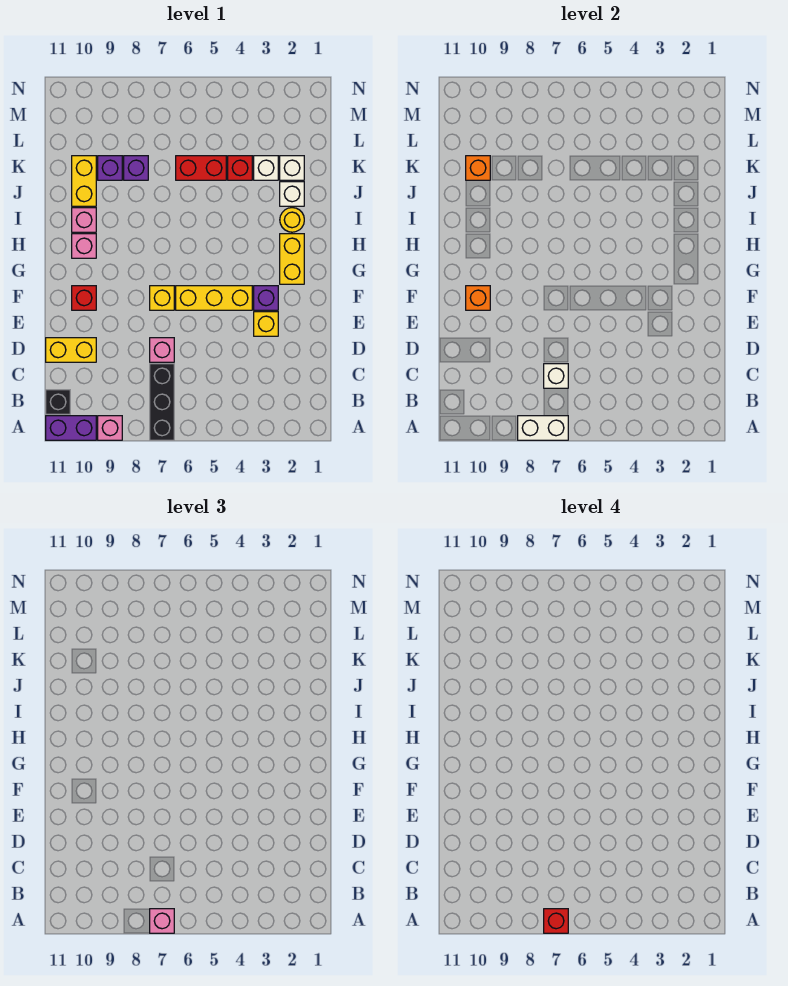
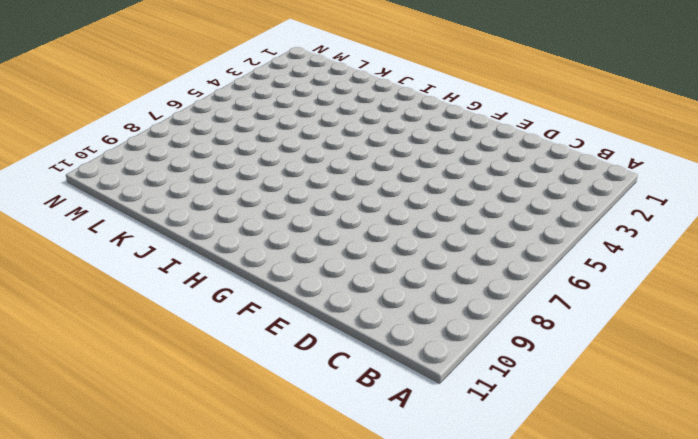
none -> black 1x3 brick [150,364,174,440]
none -> pink 1x1 brick [98,416,122,440]
none -> purple 1x2 brick [46,416,96,440]

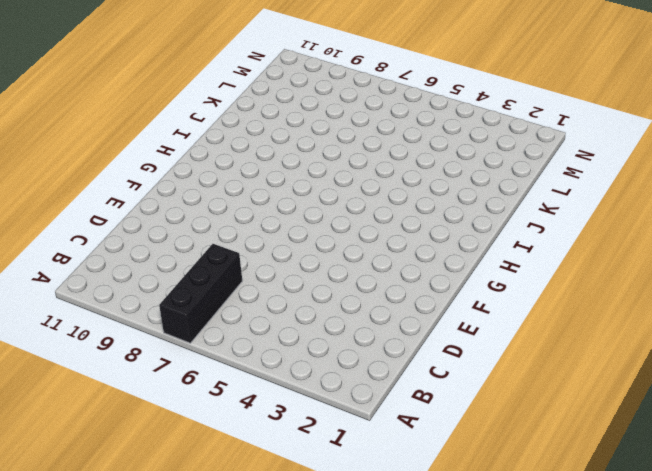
none -> pink 1x1 brick [98,416,122,440]
none -> purple 1x2 brick [46,416,96,440]
none -> black 1x1 brick [46,390,70,414]

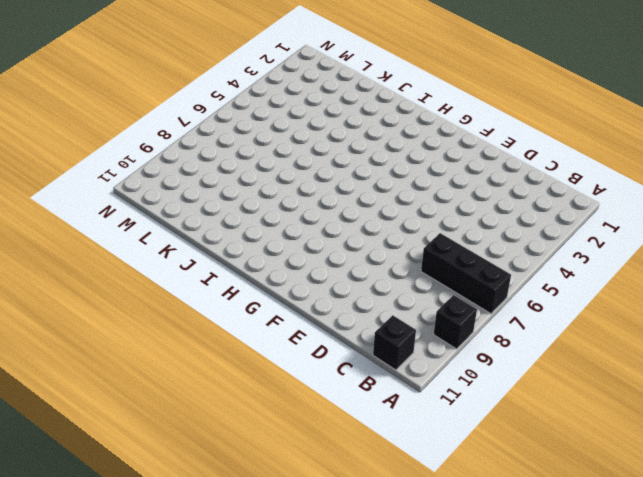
black 1x1 brick [434,295,477,349] -> pink 1x1 brick [98,416,122,440]
none -> purple 1x2 brick [46,416,96,440]
none -> pink 1x1 brick [150,338,174,362]
none -> yellow 1x2 brick [46,338,96,362]

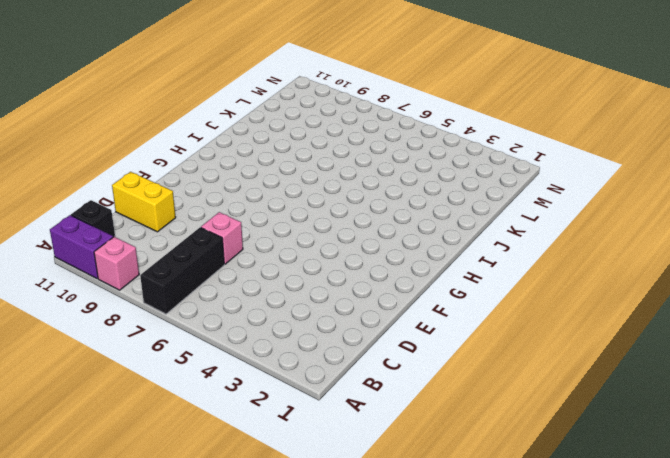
none -> yellow 1x1 brick [254,312,278,336]
none -> purple 1x1 brick [254,286,278,310]
none -> yellow 1x3 brick [176,286,252,310]

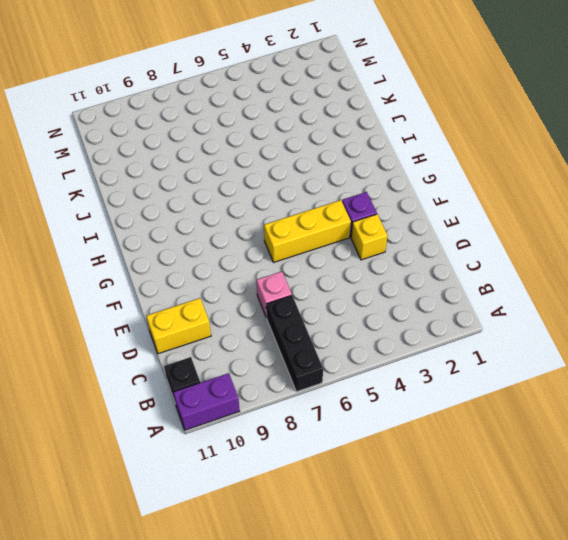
none -> pink 1x1 brick [98,416,122,440]
none -> yellow 1x1 brick [150,286,174,310]
none -> red 1x1 brick [72,286,96,310]

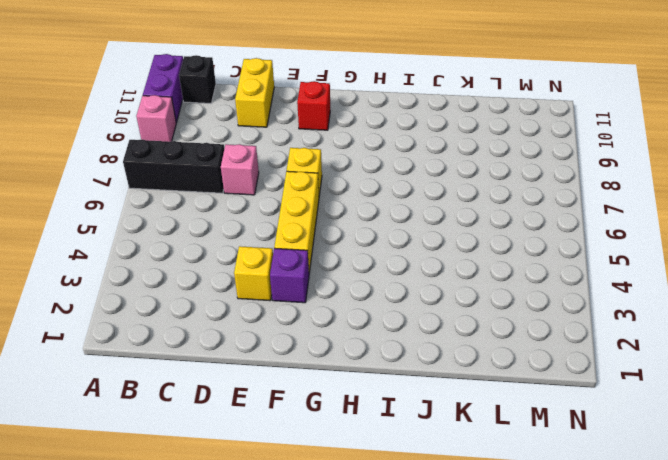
none -> yellow 1x2 brick [280,234,304,284]
none -> pink 1x1 brick [72,234,96,258]
none -> yellow 1x1 round brick [280,208,304,232]

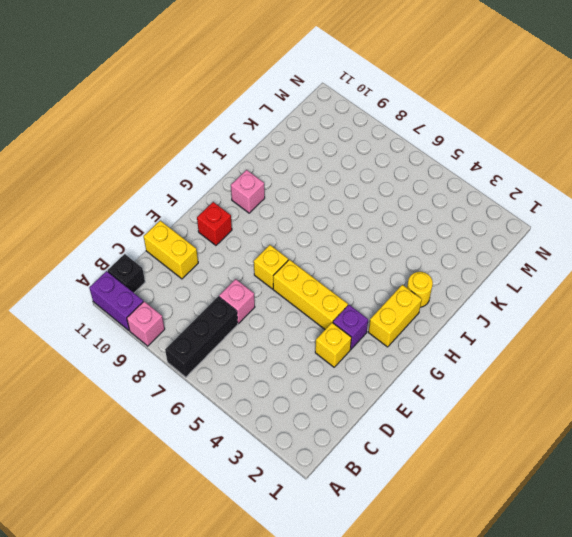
none -> pink 1x1 brick [72,208,96,232]
none -> white 1x1 brick [280,182,304,206]
none -> yellow 1x2 brick [72,156,96,206]

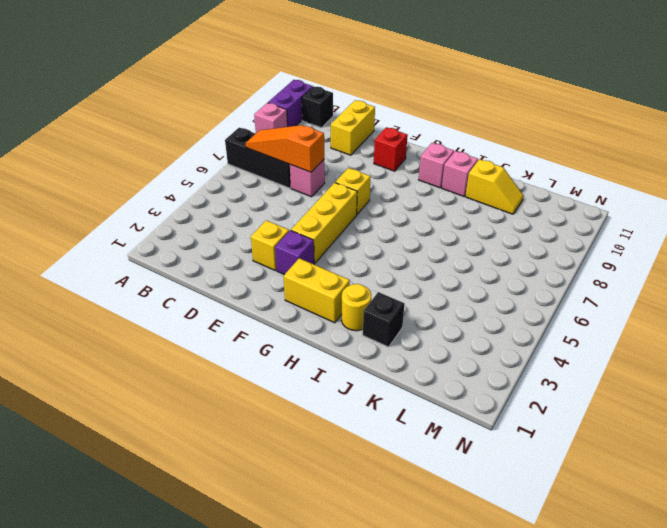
orange 1x3 slope [246,125,324,172] -> white 1x1 brick [544,364,568,388]
black 1x1 brick [363,292,405,347] -> white 1x1 brick [280,182,304,206]
yellow 1x2 slope [465,159,523,214] -> yellow 1x2 brick [72,156,96,206]
none -> white 1x1 brick [280,156,304,180]
none -> white 1x1 brick [254,156,278,180]
none -> red 1x1 brick [228,156,252,180]

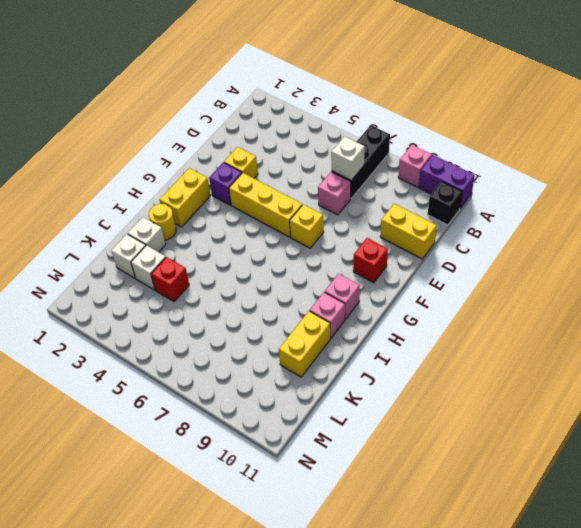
none -> red 1x2 brick [176,156,226,180]
none -> purple 1x1 brick [124,156,148,180]
none -> purple 1x1 brick [98,156,122,180]

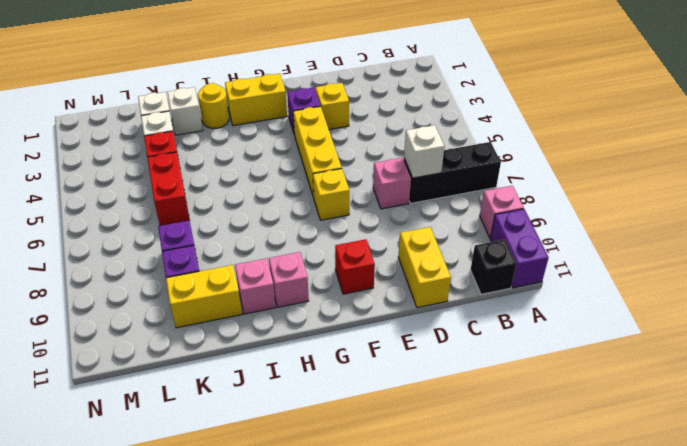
none -> white 1x2 brick [518,416,568,440]
none -> orange 1x1 brick [466,286,490,310]
none -> orange 1x1 brick [466,156,490,180]

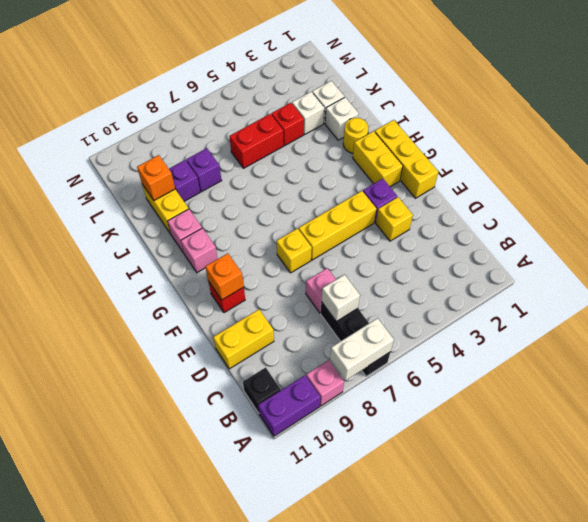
yellow 1x3 brick [375,120,439,198] -> none
none -> pink 1x1 brick [150,909,174,933]
none -> red 1x1 brick [544,909,568,933]

